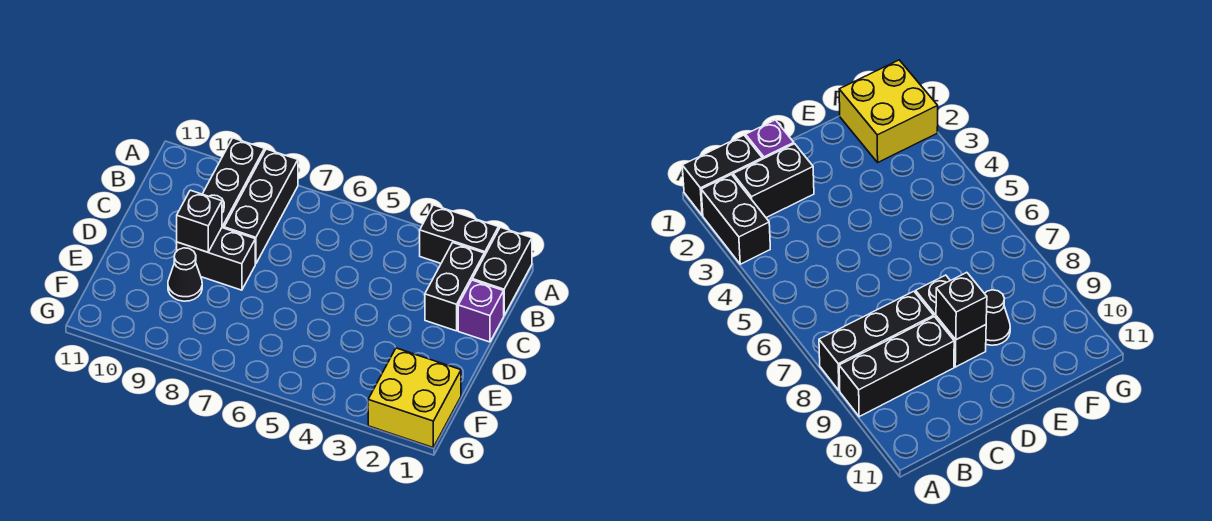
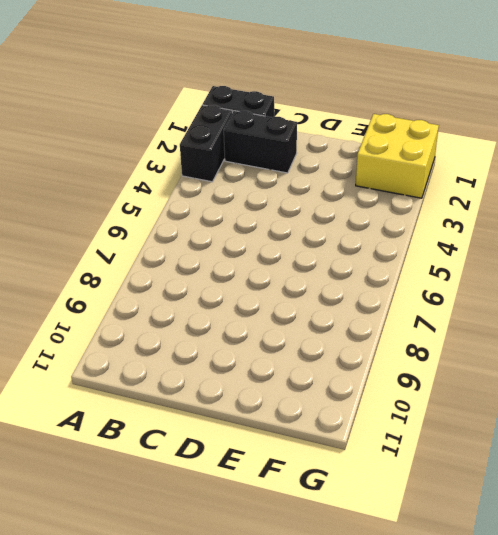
none -> black 1x3 brick [224,149,298,264]
none -> black 1x3 brick [203,138,264,228]

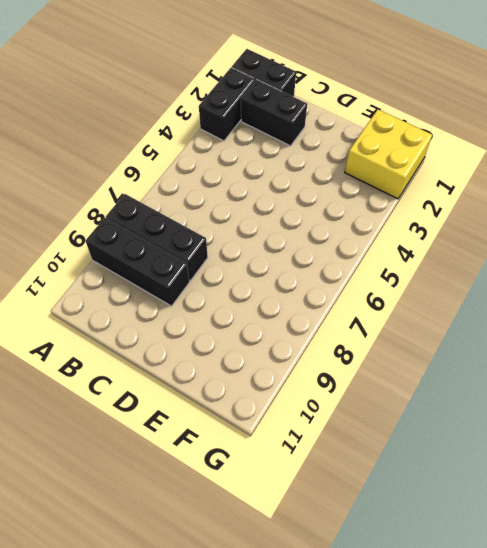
none -> purple 1x1 brick [458,280,504,342]
none -> black 1x2 brick [177,228,255,290]

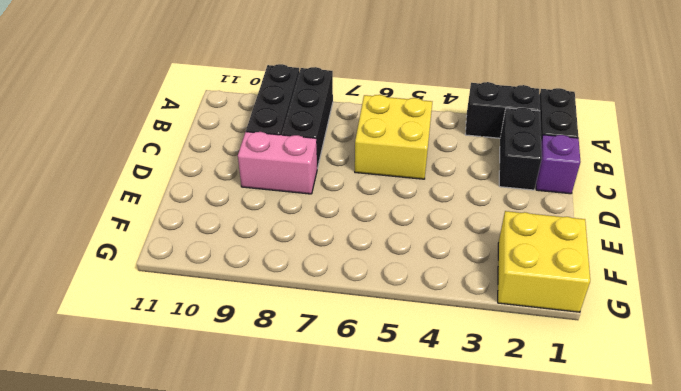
yellow 2x2 brick [355,95,432,179] -> none
pink 1x2 brick [238,132,317,194] -> black 1x2 brick [177,228,255,290]
none -> black 1x1 cone [168,248,202,301]
none -> black 1x1 brick [177,190,222,252]

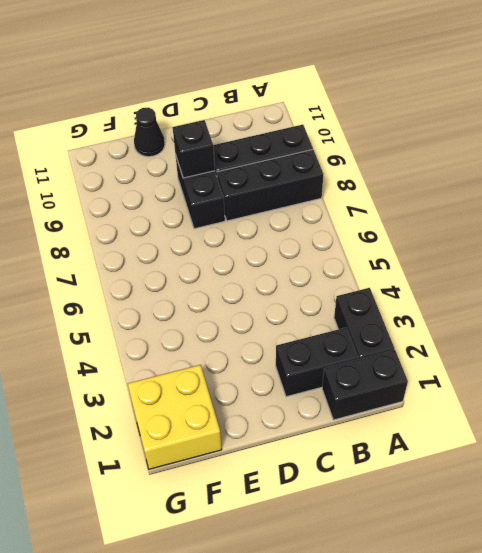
black 1x1 cone [134,107,165,157] -> black 1x1 cone moved to [168,248,202,301]
none -> purple 1x1 brick [458,280,504,342]

